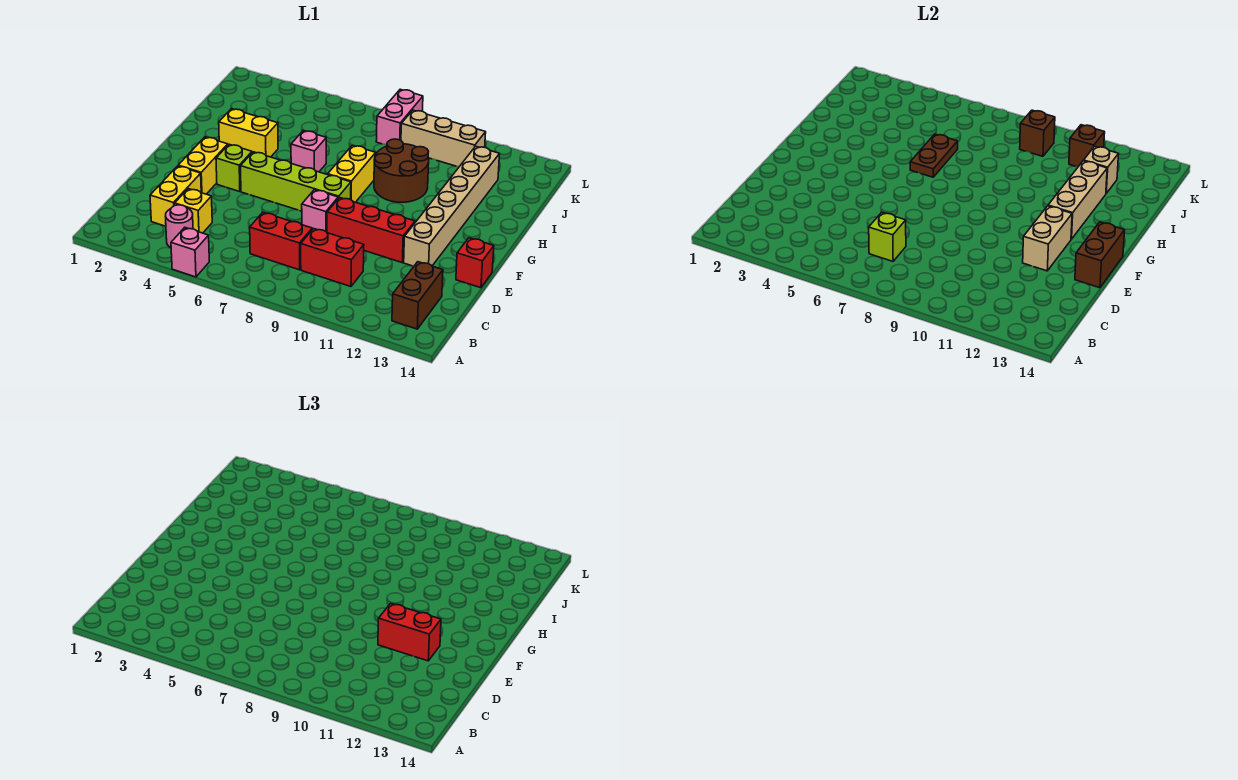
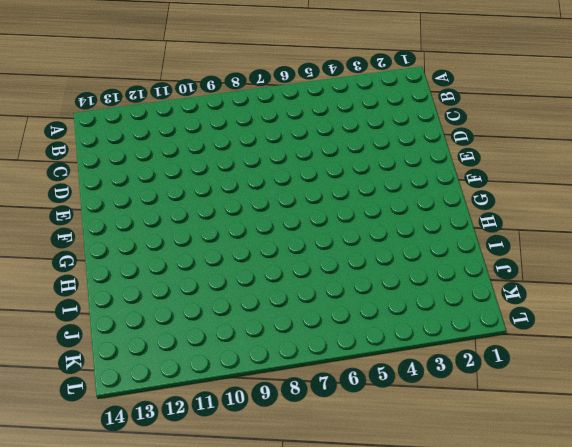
none -> pink 1x1 brick [171,228,209,277]
none -> pink 1x1 round brick [166,205,193,248]
none -> brown 1x2 brick [392,262,443,329]

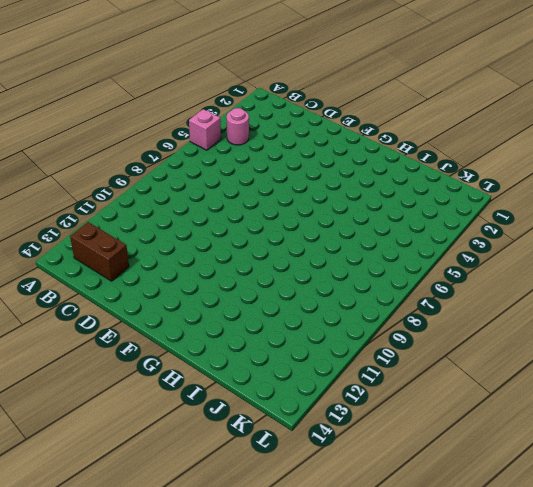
none -> yellow 1x2 brick [150,166,201,226]
none -> yellow 1x1 brick [175,189,212,233]
none -> red 1x2 brick [250,212,312,270]

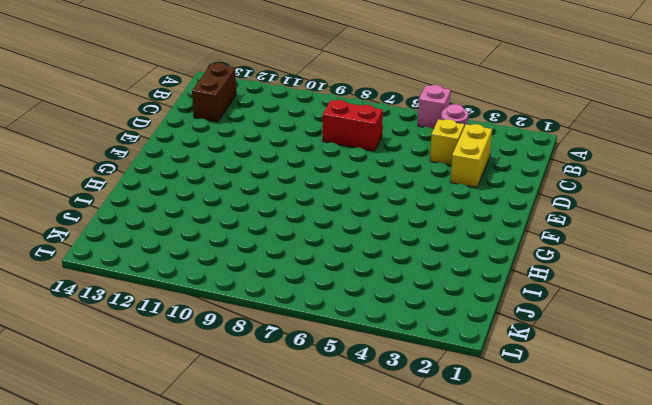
none -> red 1x2 brick [301,229,364,287]
none -> yellow 1x2 brick [178,137,228,194]
none -> pink 1x1 brick [302,190,338,232]

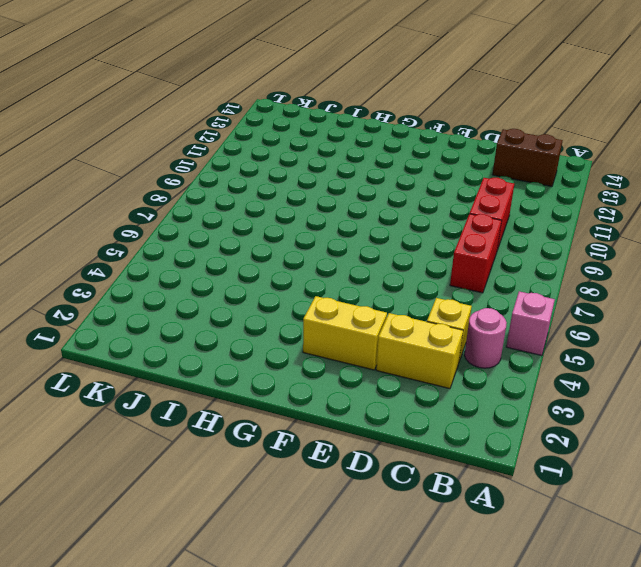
none -> pink 1x1 brick [302,190,338,232]
none -> red 1x3 brick [327,198,415,262]
none -> tan 1x6 brick [404,146,500,266]

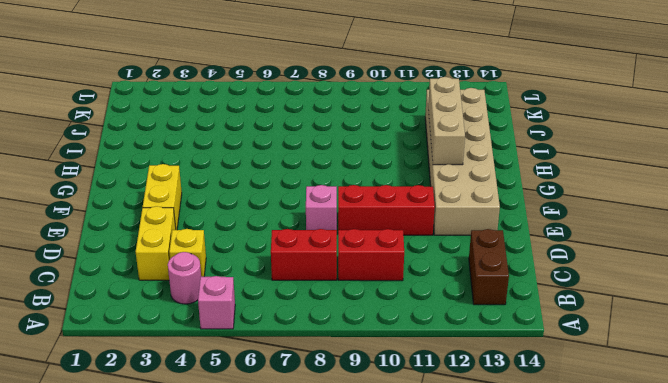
tan 2x6 brick [425,88,500,235] -> tan 1x6 brick [404,146,500,266]
none -> red 1x1 brick [456,238,494,288]
none -> lime 1x1 brick [216,144,252,192]
none -> lime 1x4 brick [241,152,351,211]

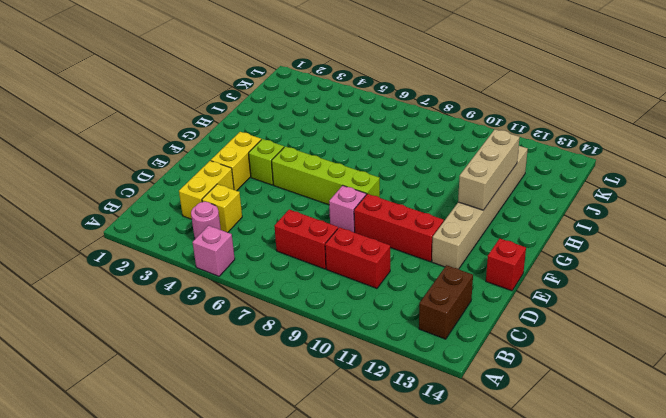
none -> yellow 1x2 brick [328,145,376,202]
none -> yellow 1x2 brick [219,109,278,157]
none -> pink 1x1 brick [291,131,326,172]

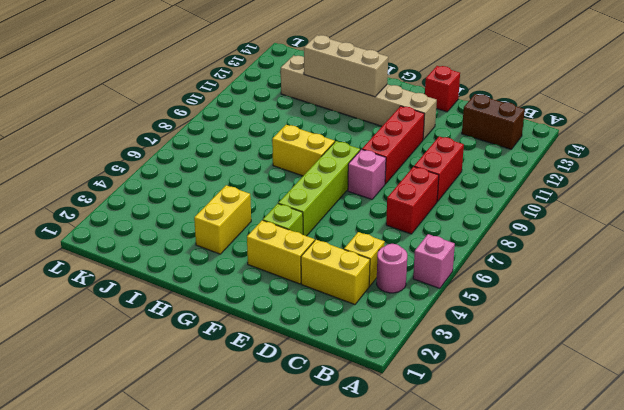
none -> pink 1x1 brick [291,131,326,172]
none -> brown 2x2 round brick [374,139,429,202]
none -> pink 1x2 brick [376,89,423,145]

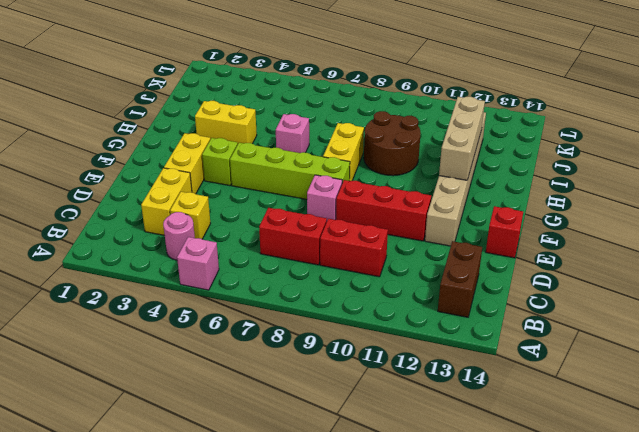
none -> pink 1x2 brick [376,89,423,145]
none -> tan 1x3 brick [401,110,486,167]
none -> lime 1x1 brick [869,212,906,261]

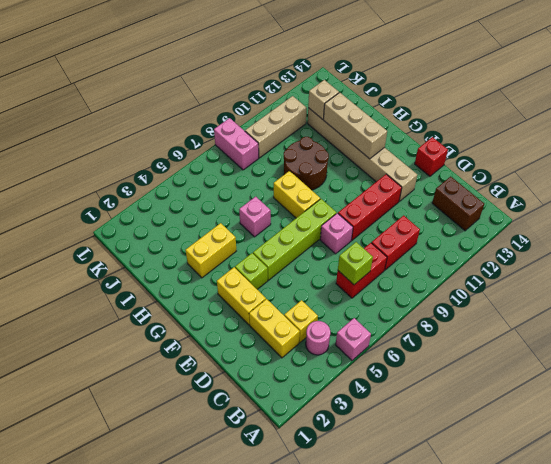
none -> tan 1x2 brick [1023,206,1072,271]
none -> brown 1x2 brick [1075,222,1125,288]
none -> brown 1x2 plate [910,134,958,177]

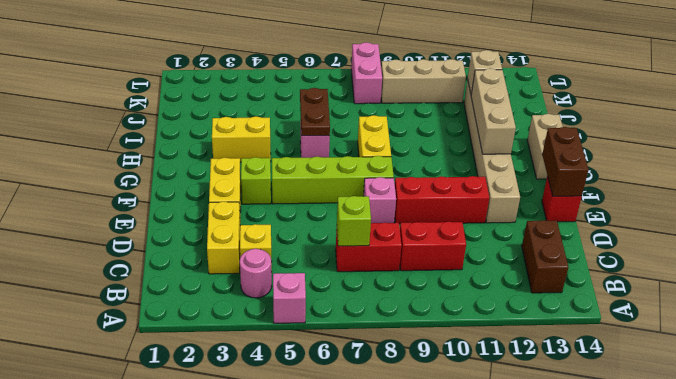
tan 1x2 brick [527,114,563,179] -> tan 1x2 brick moved to [1023,206,1072,271]
none -> brown 2x2 round brick [374,139,429,202]
none -> brown 1x1 brick [1020,110,1055,156]
none -> brown 1x1 brick [1069,125,1105,167]

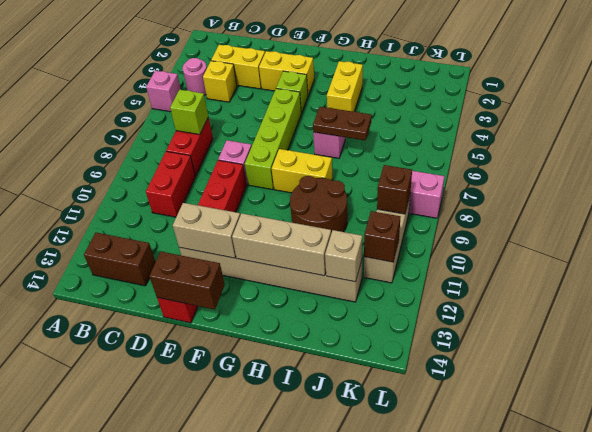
none -> red 1x2 brick [378,603,441,661]

